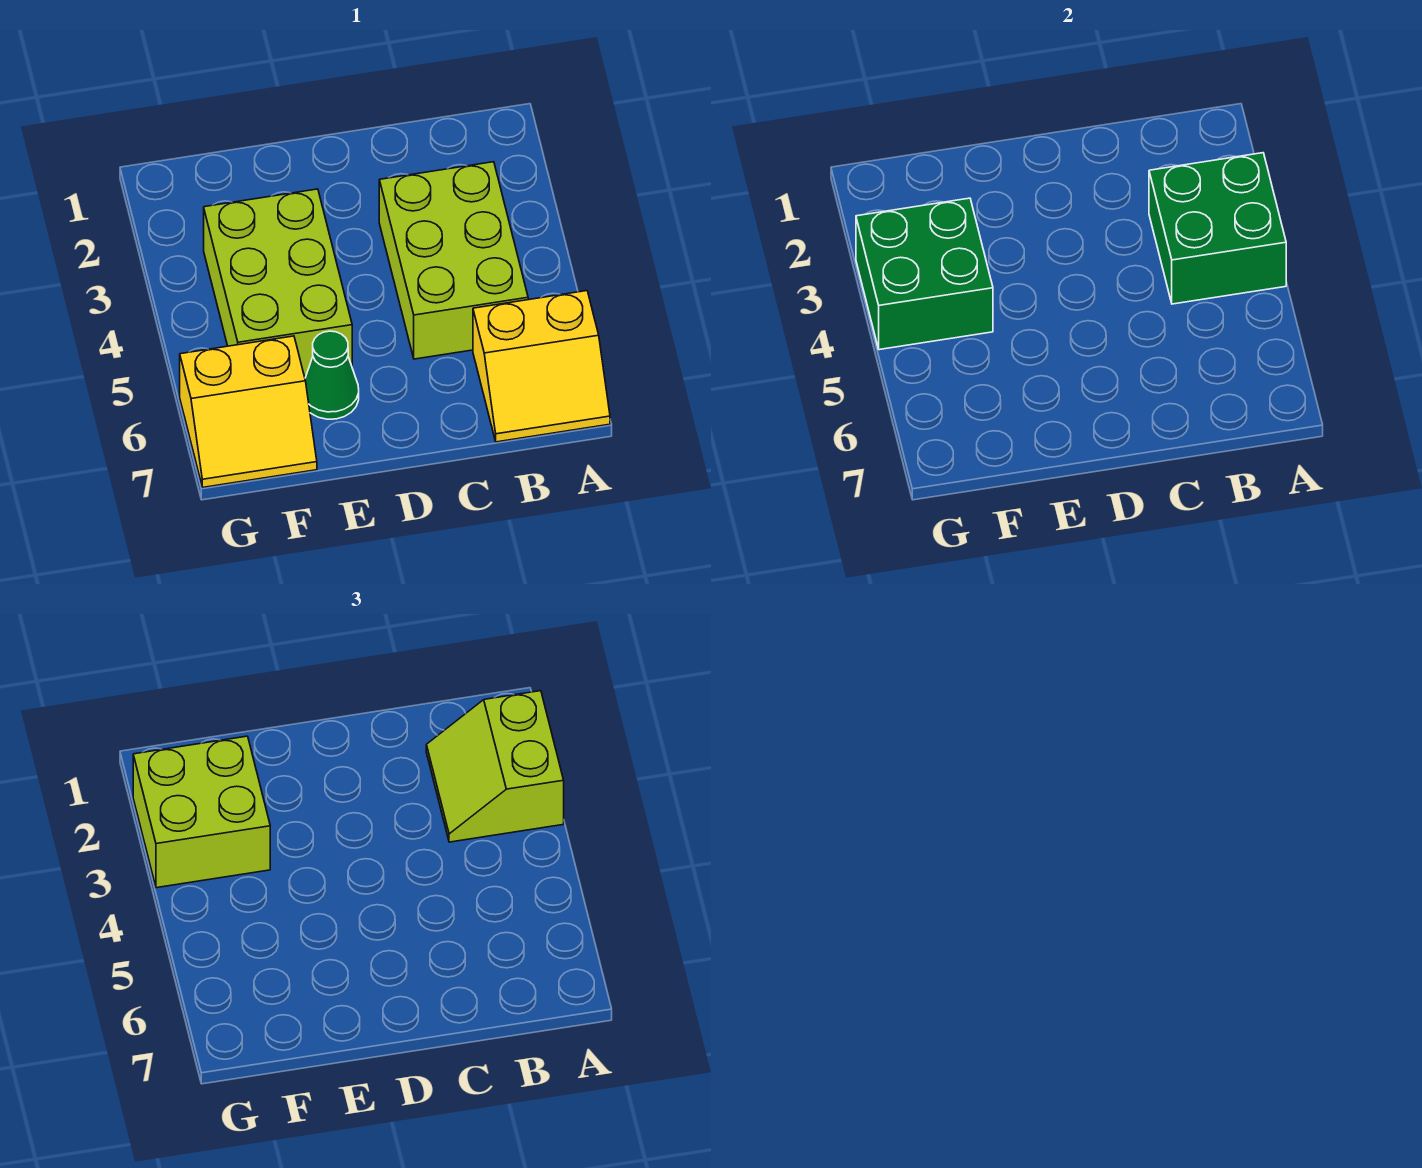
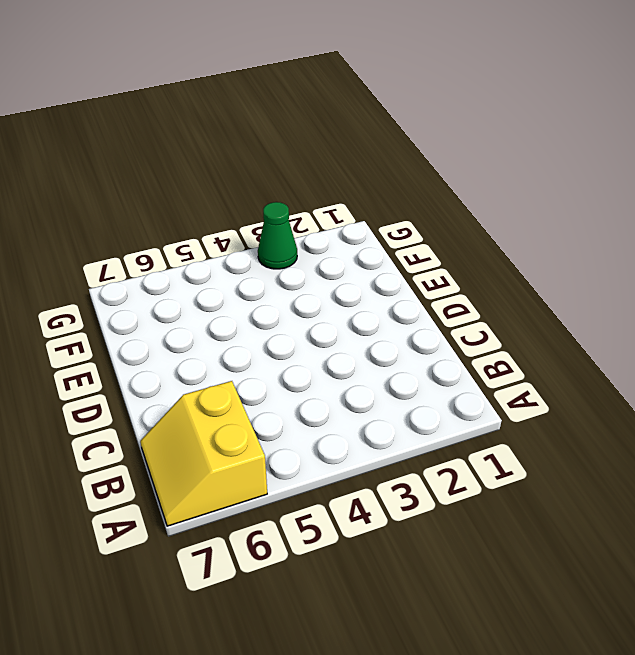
green 1x1 cone [258,202,297,269] -> green 1x1 cone moved to [305,331,359,419]
none -> lime 2x3 brick [379,162,528,359]
none -> lime 2x3 brick [204,189,352,376]

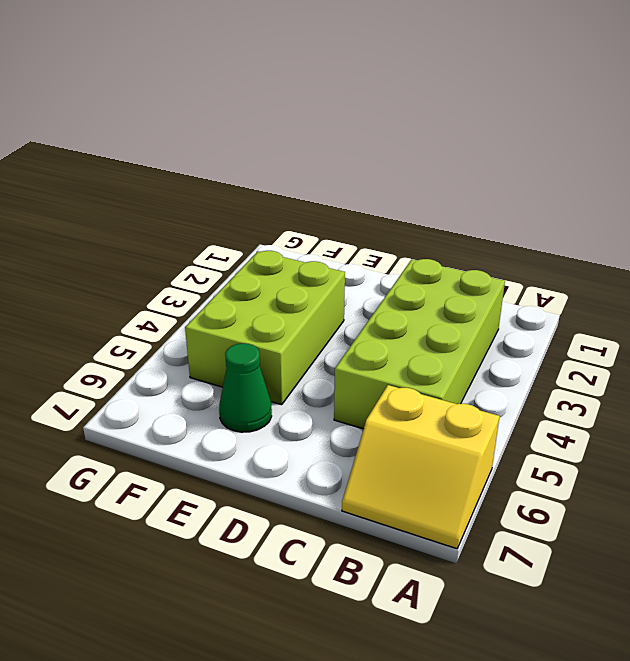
lime 2x4 brick [334,259,505,429] -> lime 2x3 brick [379,162,528,359]
none -> yellow 2x2 slope [180,336,317,487]
none -> green 2x2 brick [1149,153,1286,304]

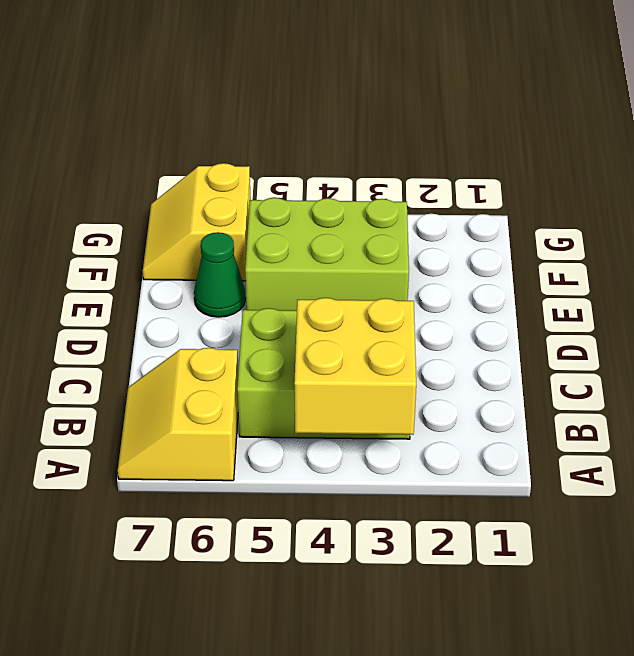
yellow 2x2 brick [294,298,416,435] -> green 2x2 brick [1149,153,1286,304]
none -> green 2x2 brick [856,198,993,350]
none -> lime 2x2 slope [426,691,564,842]

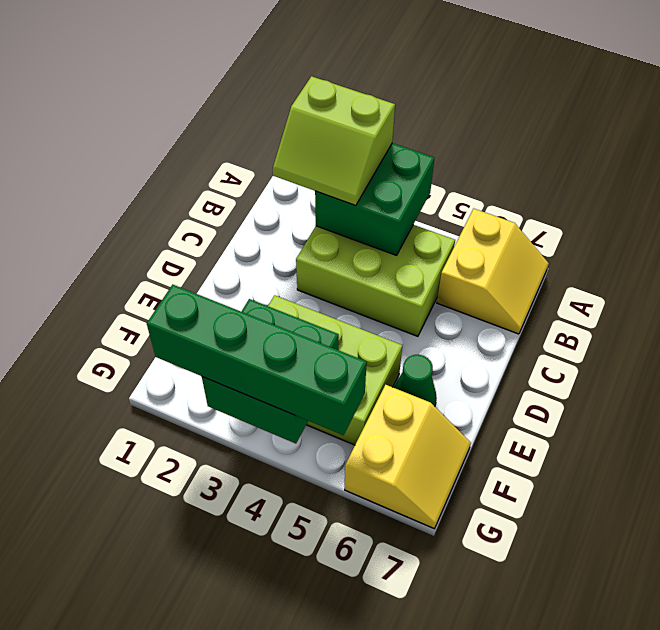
green 1x4 brick [147,285,367,435] -> lime 2x2 brick [133,736,270,888]

